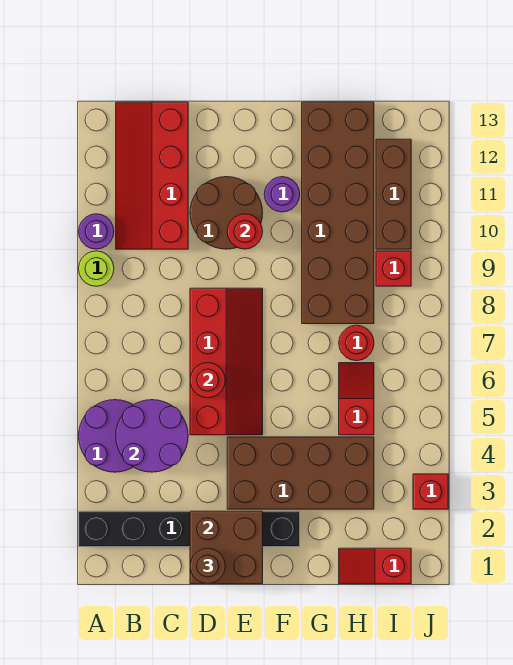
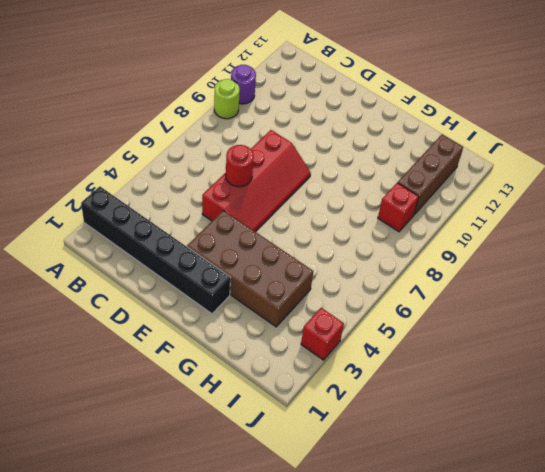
none -> purple 2x2 round brick [79,400,133,472]
none -> red 2x4 slope [116,102,188,249]
none -> brown 2x2 round brick [190,177,263,249]

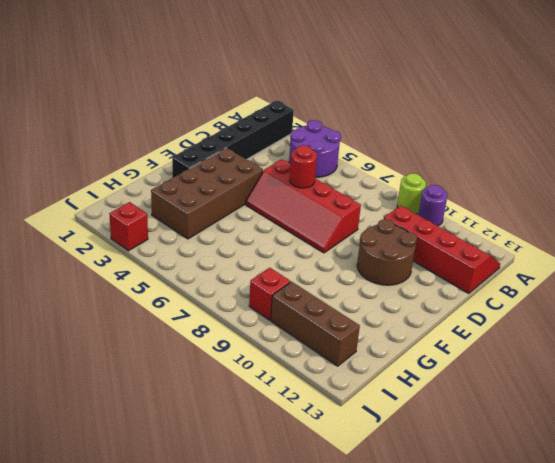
none -> purple 1x1 round brick [264,177,300,212]
none -> brown 2x6 brick [302,102,374,324]
none -> red 1x2 slope [339,548,411,584]

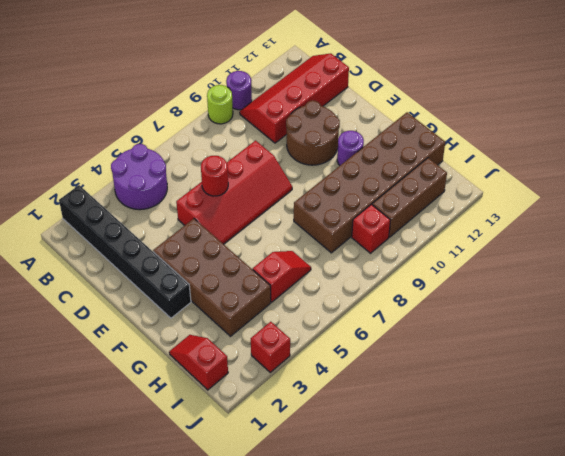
none -> red 1x1 round brick [339,325,374,361]
none -> purple 2x2 round brick [116,400,188,472]
none -> brown 2x2 brick [190,511,263,584]

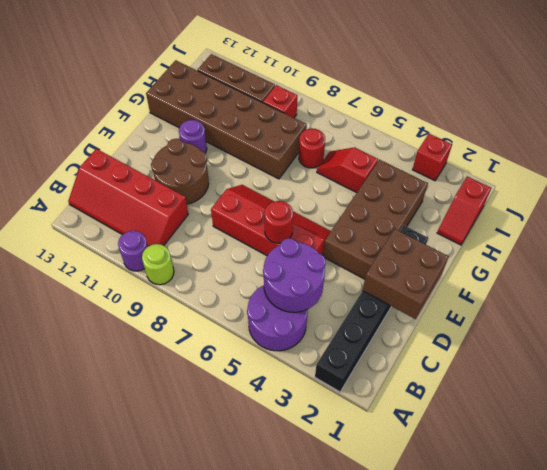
none -> red 1x1 round brick [227,214,263,249]
none -> brown 1x1 round brick [190,548,225,584]

